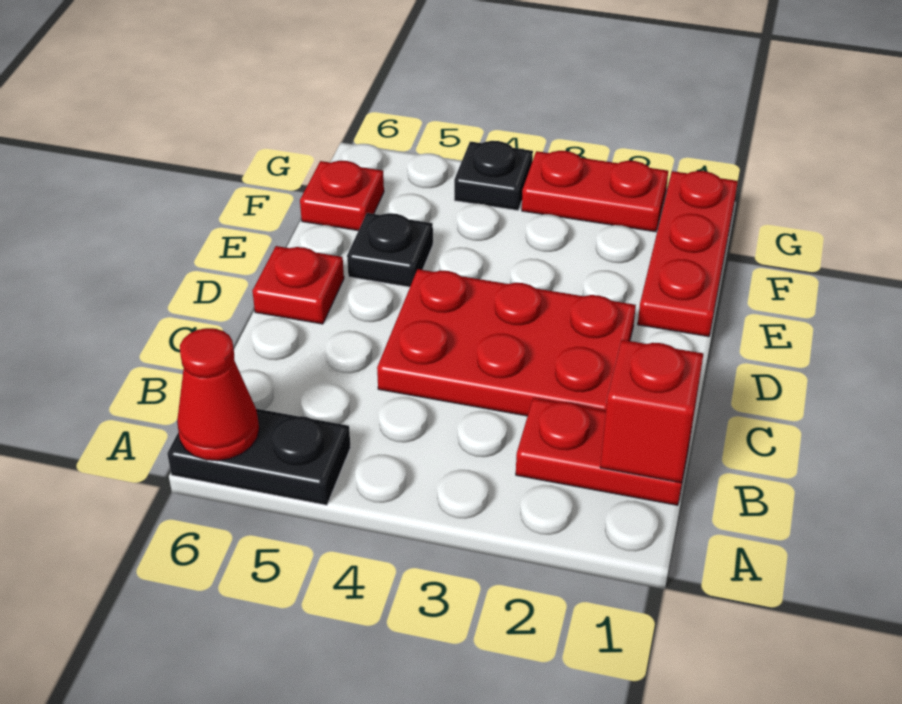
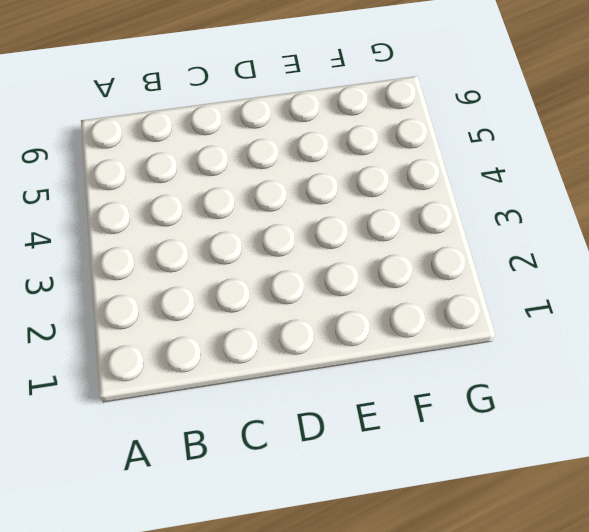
none -> black 1x2 plate [167,409,351,505]
none -> red 1x2 plate [516,398,691,505]

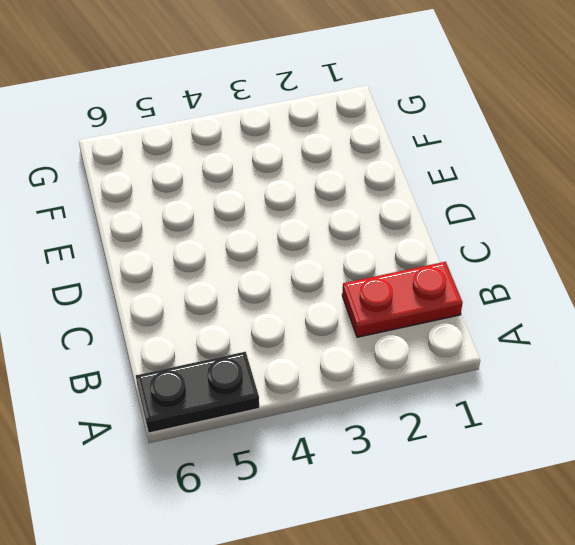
none -> red 2x3 plate [377,269,636,416]
none -> red 1x1 plate [252,246,344,324]

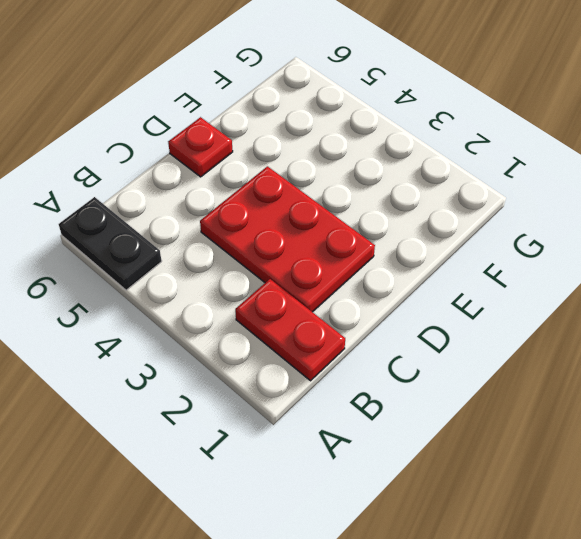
none -> red 1x3 plate [638,171,738,337]
none -> black 1x1 plate [347,213,433,287]

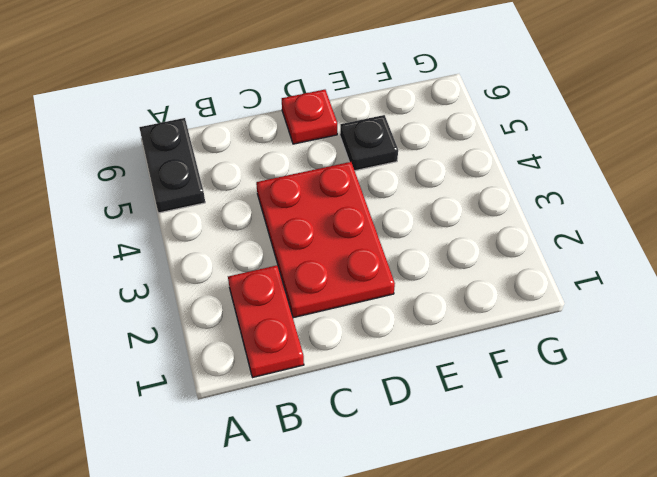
none -> red 1x3 plate [638,171,738,337]
none -> red 1x1 plate [300,161,384,231]

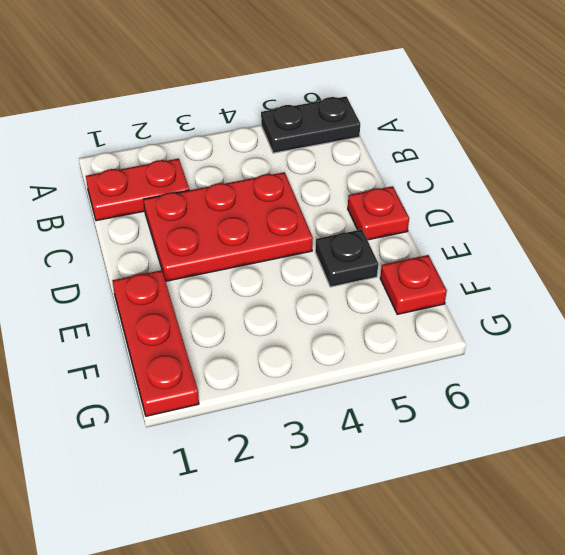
none -> red 1x2 plate [522,151,668,232]
none -> black 1x1 plate [454,141,533,210]

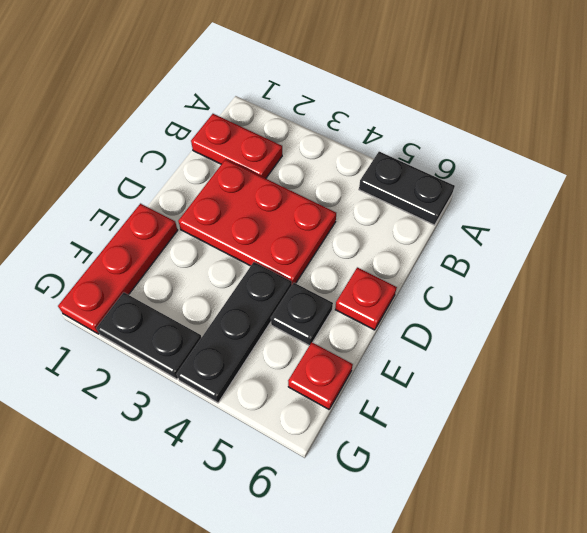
black 1x3 plate [177,262,292,403] -> black 1x1 plate [454,141,533,210]
black 1x2 plate [96,292,202,379] -> red 1x2 plate [522,151,668,232]
none -> red 1x1 cone [177,328,259,461]
none -> red 1x1 brick [600,340,703,483]

